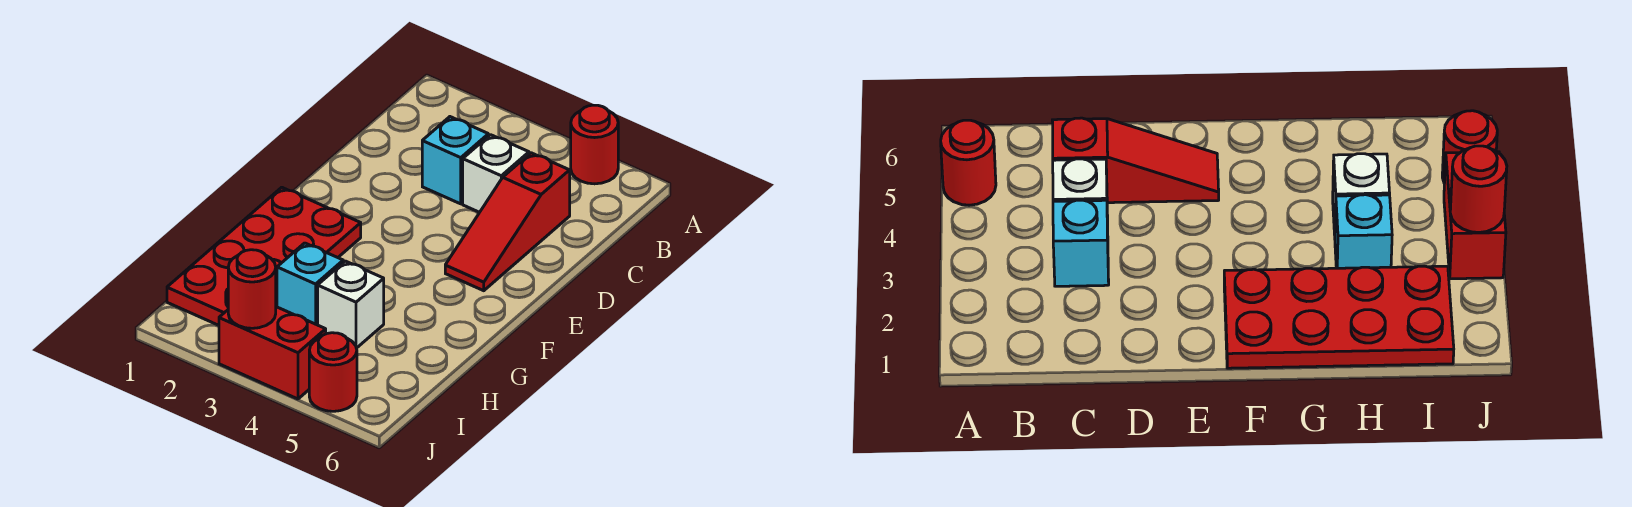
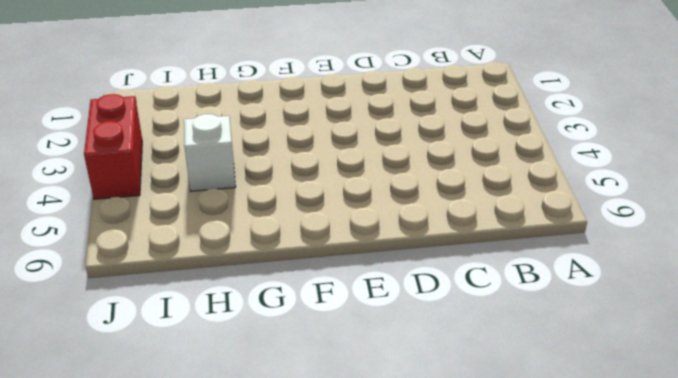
none -> red 1x1 round brick [571,105,618,184]
none -> cyan 1x1 brick [422,117,488,204]

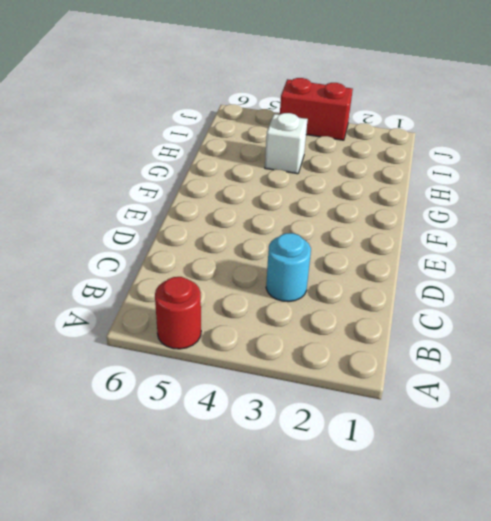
cyan 1x1 round brick [266,233,311,302] -> cyan 1x1 brick [422,117,488,204]
none -> white 1x1 brick [463,135,529,212]
none -> red 1x3 slope [445,153,570,291]

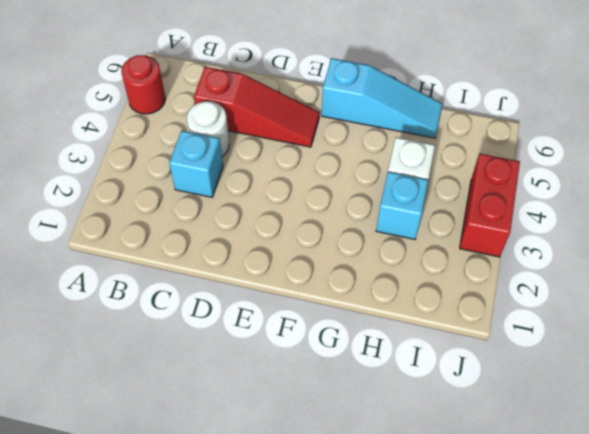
white 1x1 round brick [187,101,229,157] -> white 1x1 brick [463,135,529,212]
cyan 1x3 slope [322,58,442,138] -> none
none -> red 2x4 plate [167,187,361,325]
none -> red 1x1 round brick [309,333,357,411]

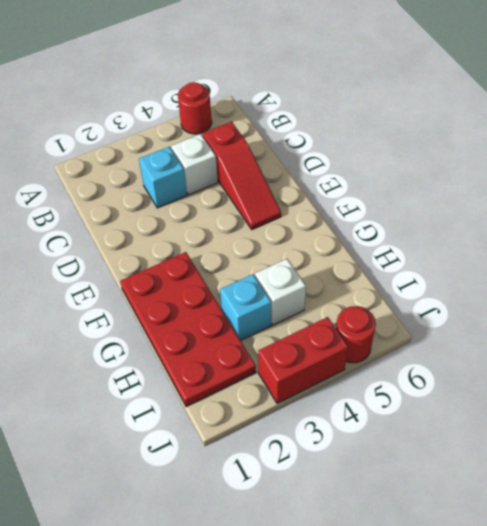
none -> red 1x1 round brick [228,250,276,328]

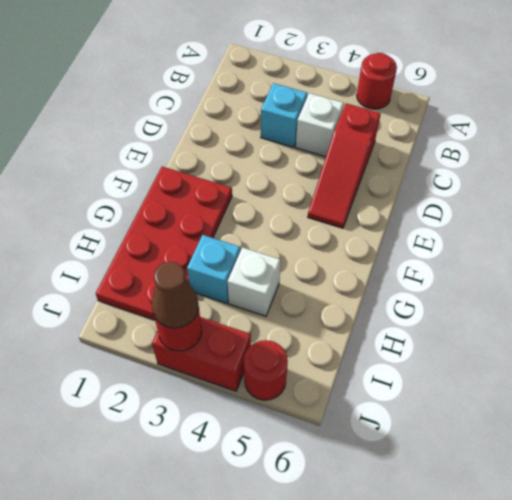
brown 1x1 cone [152,262,199,328] -> none

